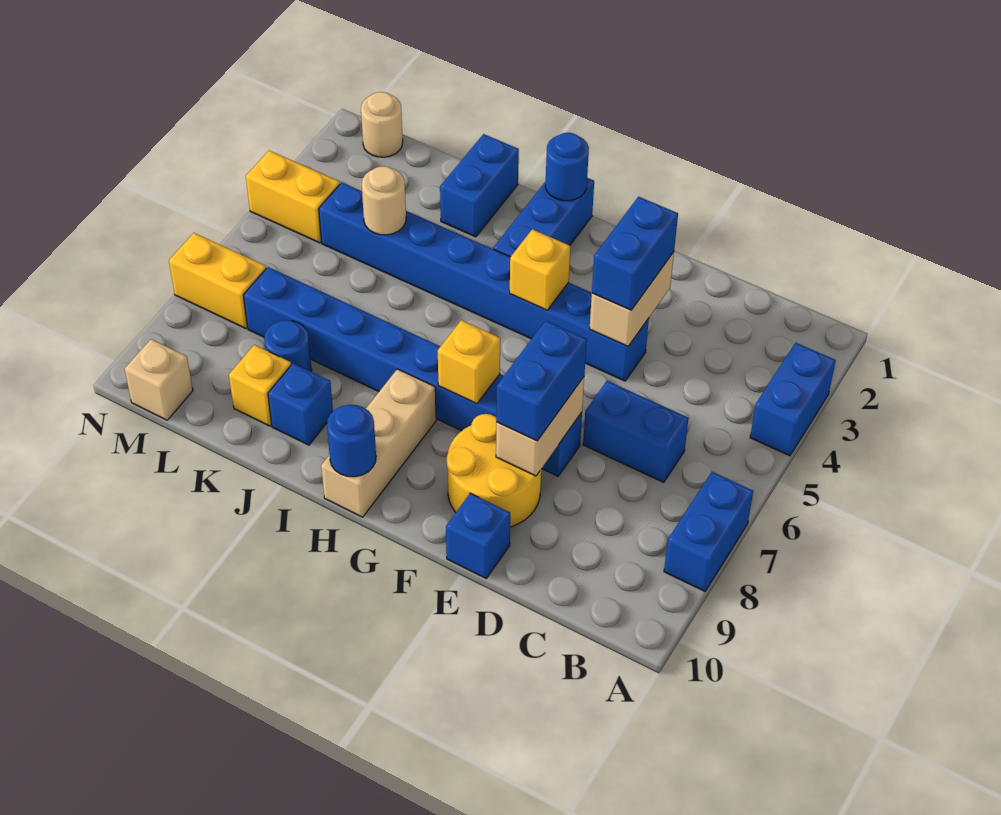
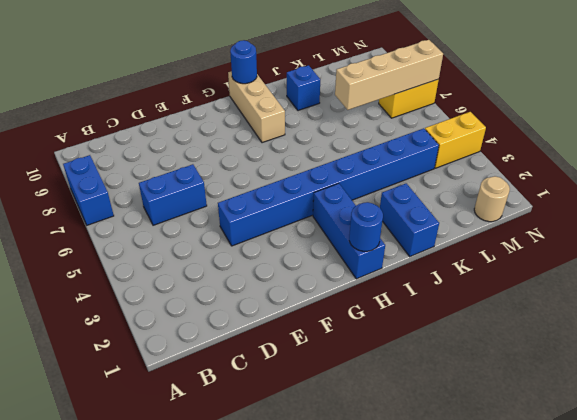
tan 1x4 brick [335,40,443,110] -> none
none -> blue 1x2 brick [750,343,836,456]
none -> blue 1x8 brick [243,267,582,476]
none -> yellow 2x2 round brick [447,414,541,527]

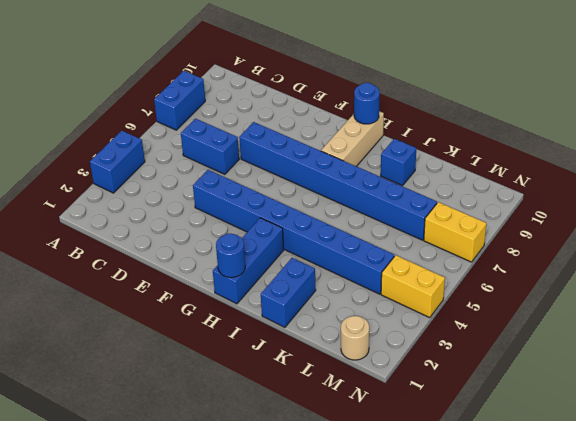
none -> yellow 2x2 round brick [447,414,541,527]
none -> blue 1x1 brick [446,493,510,578]
none -> blue 1x1 round brick [264,320,312,371]

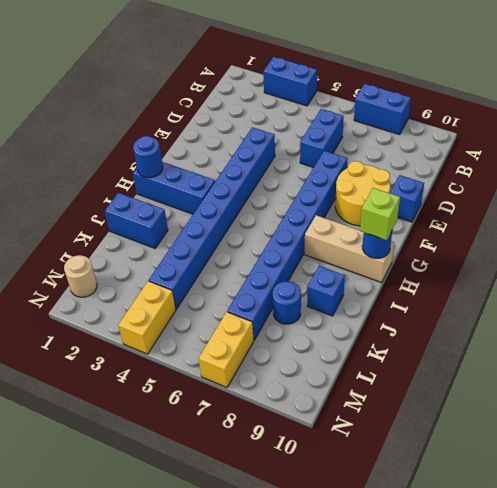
lime 1x1 brick [360,188,400,240] -> none
none -> yellow 1x1 brick [229,345,291,426]
none -> tan 1x1 brick [125,339,193,420]
none -> tan 1x2 brick [590,252,674,346]

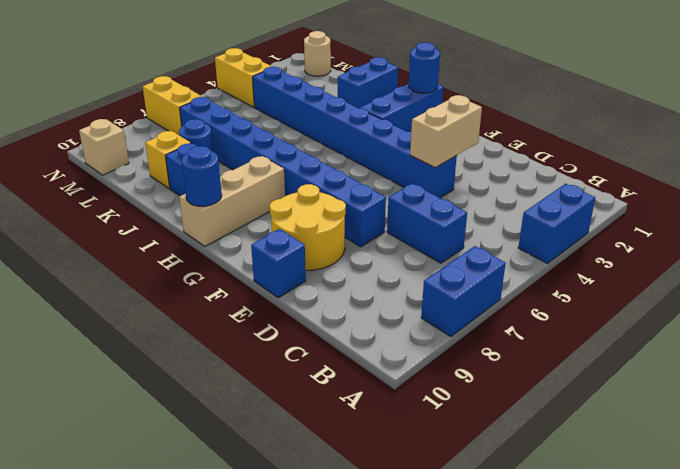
none -> tan 1x2 brick [496,377,584,476]
none -> yellow 1x1 brick [510,229,570,310]
none -> yellow 1x1 brick [438,320,500,404]

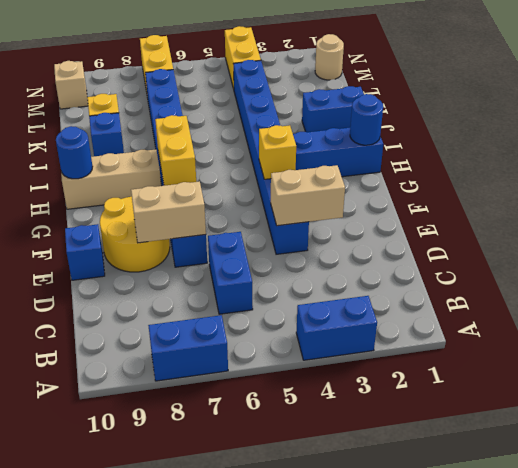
yellow 1x2 brick [155,115,196,186] -> yellow 1x1 brick [438,320,500,404]
none -> blue 1x1 round brick [264,320,312,371]
none -> tan 1x1 round brick [362,166,406,235]
none -> blue 1x2 brick [592,197,678,310]

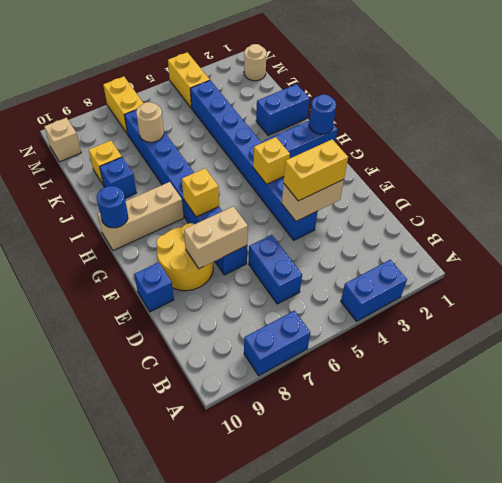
yellow 1x2 brick [284,139,348,201] -> blue 1x2 brick [592,197,678,310]
tan 1x1 round brick [136,102,164,142] -> tan 1x1 round brick moved to [362,166,406,235]
none -> blue 1x1 round brick [264,320,312,371]
none -> blue 1x2 brick [496,321,587,441]

